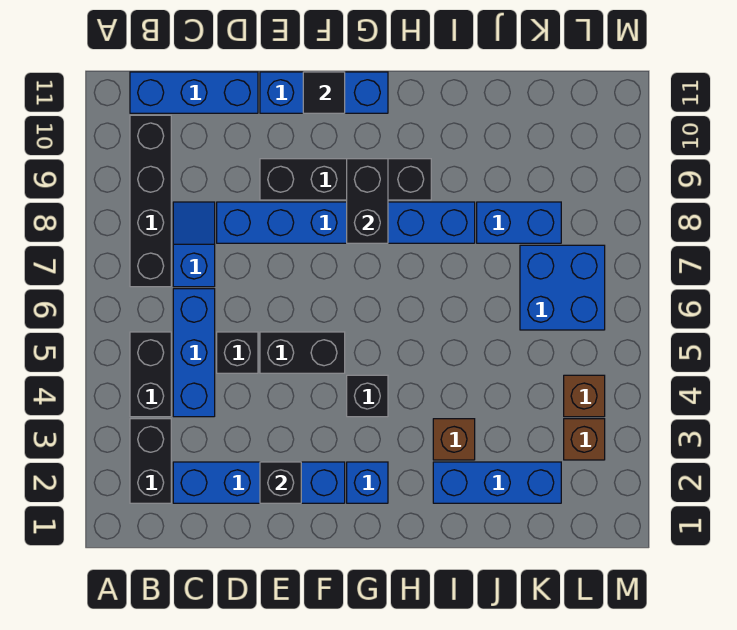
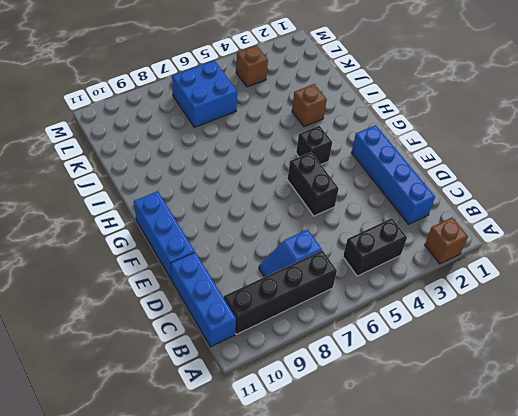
brown 1x1 brick [425,217,468,264] -> brown 1x1 brick moved to [564,419,605,460]
none -> black 1x2 brick [130,419,171,503]
none -> blue 1x3 brick [173,289,215,417]
none -> black 1x1 brick [217,332,258,373]

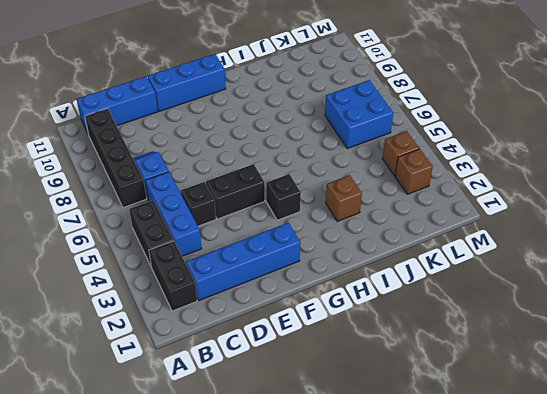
none -> blue 1x6 brick [217,202,475,243]
none -> black 1x4 brick [260,159,431,200]
none -> blue 1x1 brick [347,462,388,503]

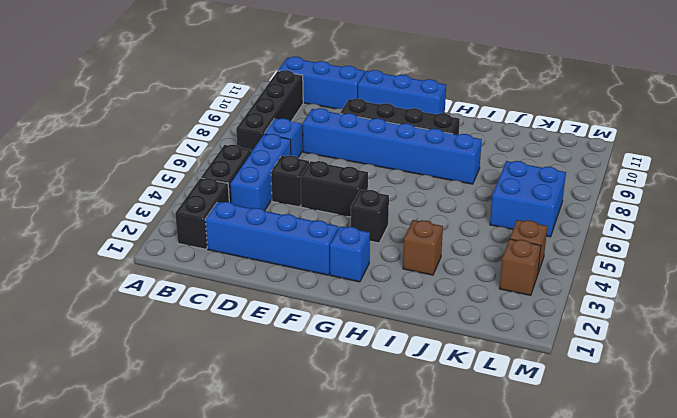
none -> blue 1x3 brick [433,462,561,503]
none -> blue 1x2 brick [477,202,561,243]
none -> black 1x1 brick [260,462,301,503]

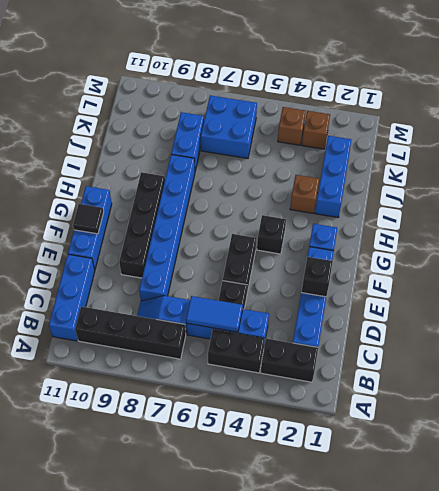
blue 1x2 tile [186,296,243,332] -> none
none -> black 1x2 brick [347,159,388,243]

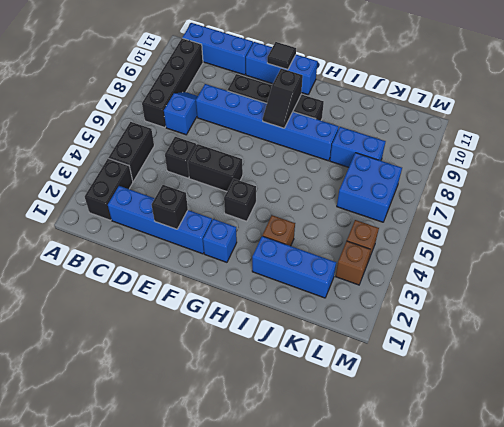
black 1x2 slope [263,69,303,128] -> black 1x2 brick [347,159,388,243]
none -> blue 1x3 brick [173,289,215,417]

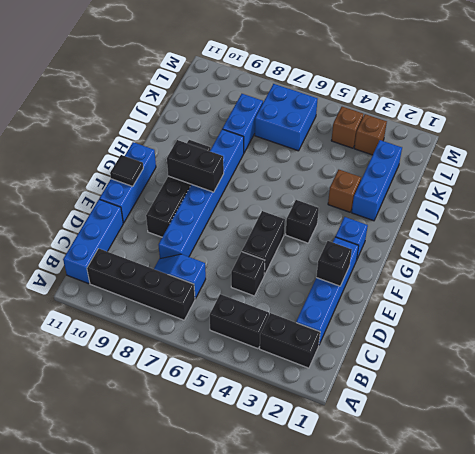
none -> blue 1x3 brick [173,289,215,417]

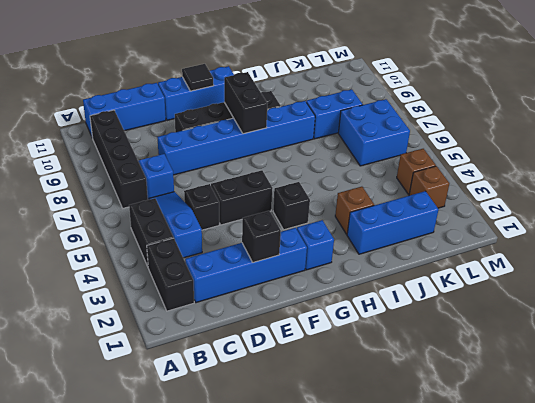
blue 1x3 slope [149,192,202,258] -> blue 1x3 brick [173,289,215,417]

